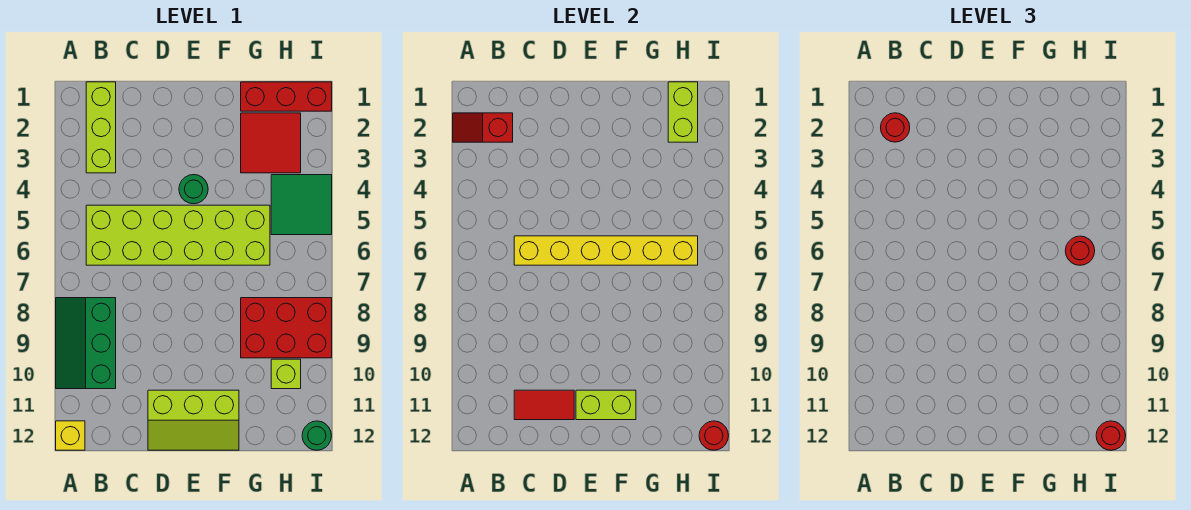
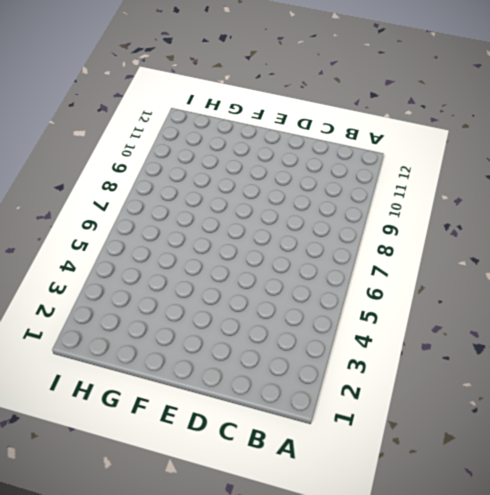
none -> green 2x3 slope [56,298,116,389]
none -> yellow 1x1 brick [56,421,85,450]
none -> lime 1x3 brick [86,82,116,173]

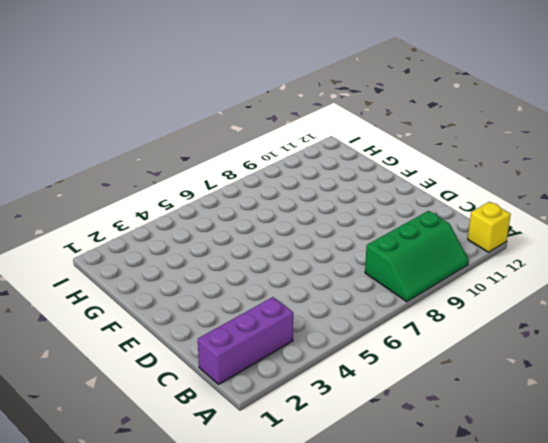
purple 1x3 brick [198,297,293,384] -> lime 1x3 brick [86,82,116,173]
none -> lime 2x6 brick [86,205,270,265]
none -> lime 2x3 slope [148,390,239,450]
none -> green 1x1 round brick [179,175,208,204]

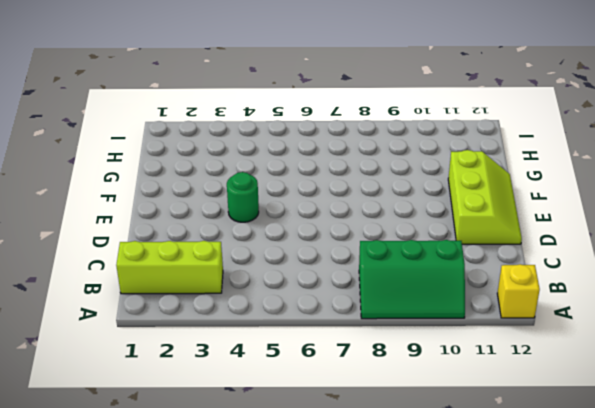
none -> lime 2x6 brick [86,205,270,265]
none -> red 1x3 brick [241,82,332,111]
none -> red 2x2 tile [241,113,301,173]

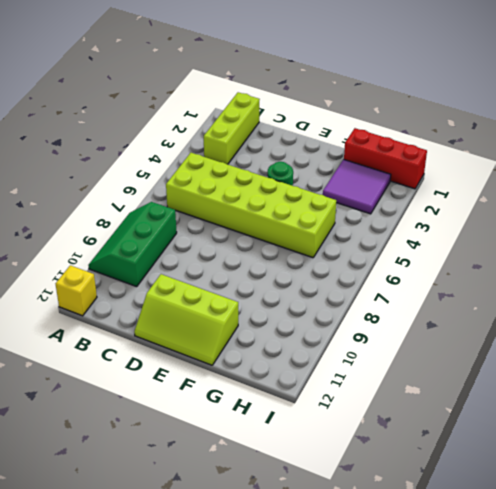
purple 2x2 tile [323,159,391,214] -> red 2x2 tile [241,113,301,173]
none -> red 2x3 brick [241,298,332,358]
none -> green 2x2 tile [271,175,332,235]
none -> lime 1x1 brick [271,359,301,389]

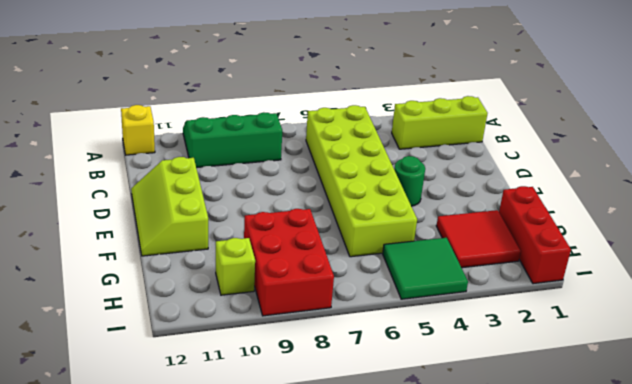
none -> green 1x1 round brick [302,421,331,450]
none -> red 1x2 slope [453,113,513,142]
none -> yellow 1x6 brick [514,236,698,265]

